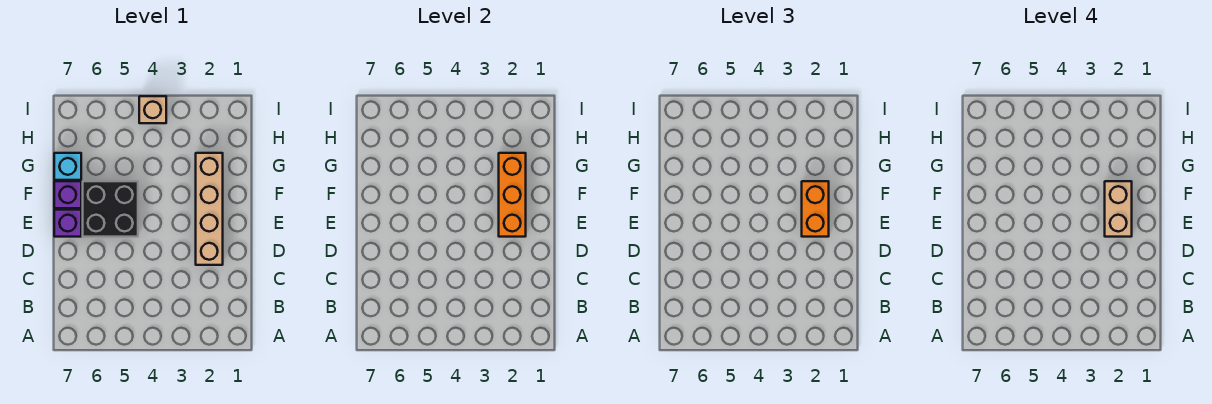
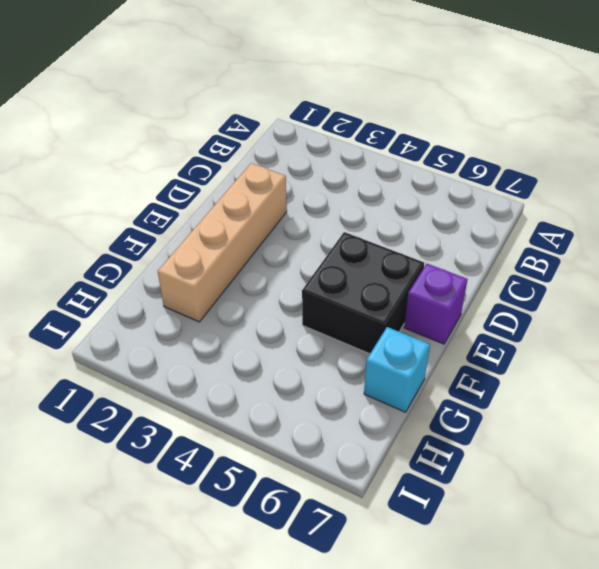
none -> purple 1x1 brick [54,181,81,208]
none -> tan 1x1 brick [139,96,166,123]

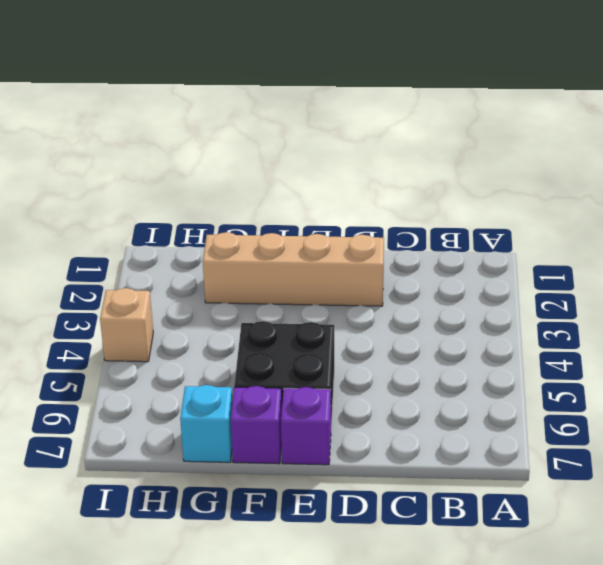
none -> orange 1x3 brick [499,153,526,237]
none -> orange 1x2 brick [802,181,829,237]

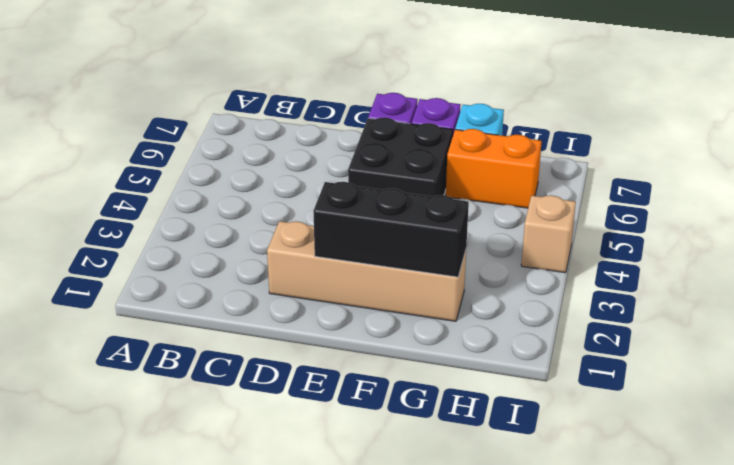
black 1x3 brick [313,182,469,277] -> orange 1x3 brick [499,153,526,237]
orange 1x2 brick [446,129,542,208] -> orange 1x2 brick moved to [802,181,829,237]
none -> tan 1x2 brick [1105,181,1132,237]

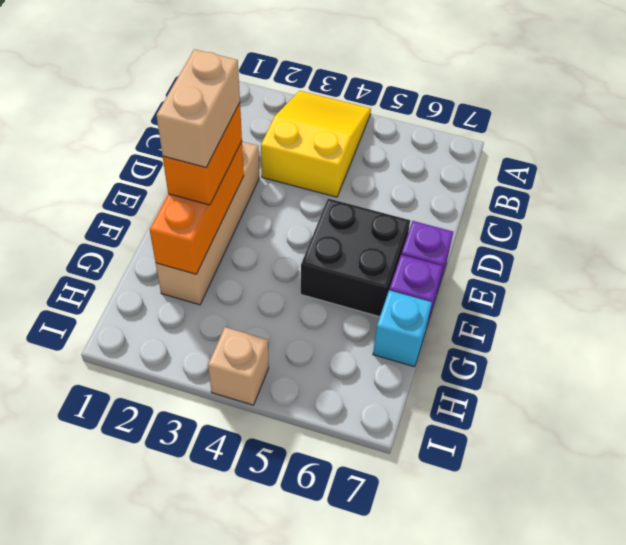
yellow 2x3 slope [261,91,371,197] -> none

